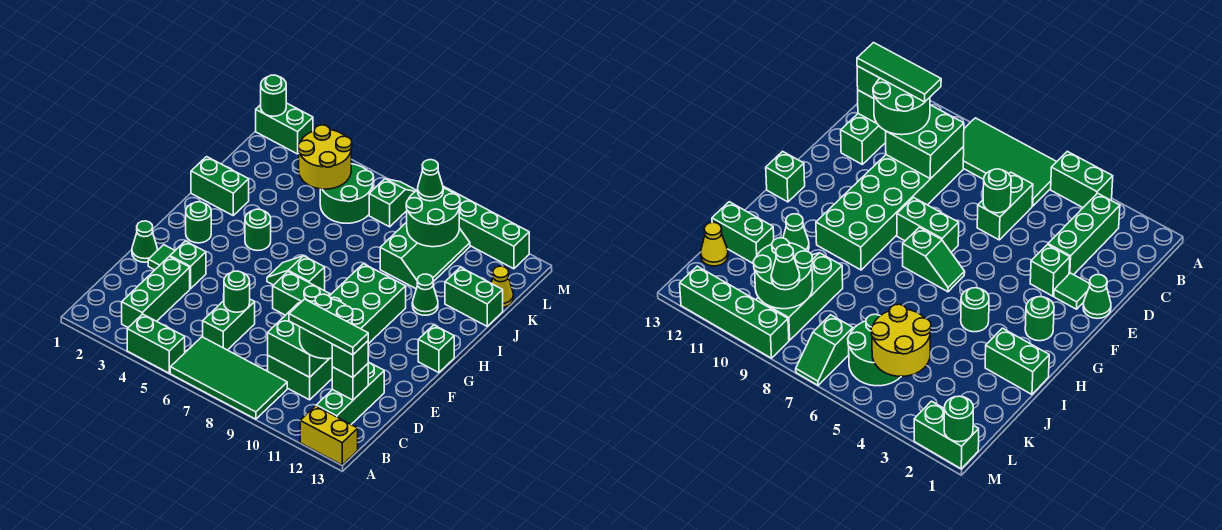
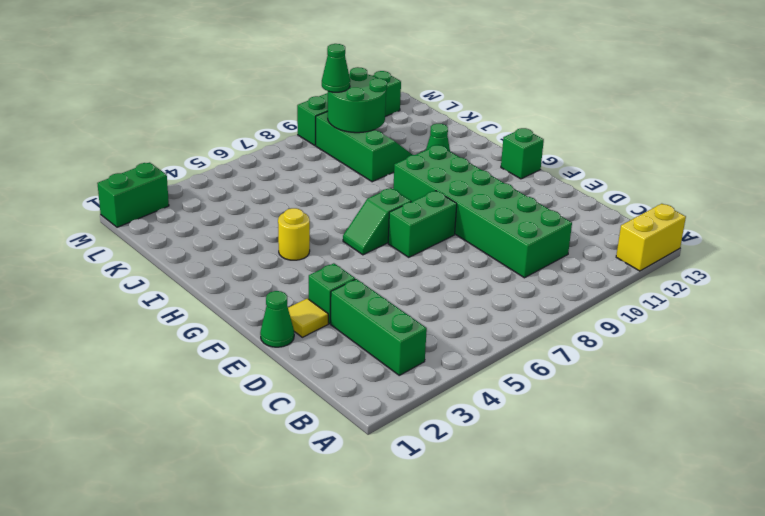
yellow 1x1 tile [288,298,328,337] -> green 1x1 tile [148,245,175,270]
yellow 1x1 round brick [278,208,310,260] -> green 1x1 round brick [245,209,271,251]
none -> green 1x2 brick [127,314,185,373]
none -> green 2x4 tile [170,337,287,419]
none -> green 1x3 brick [316,362,384,424]
none -> green 1x2 brick [203,299,255,350]

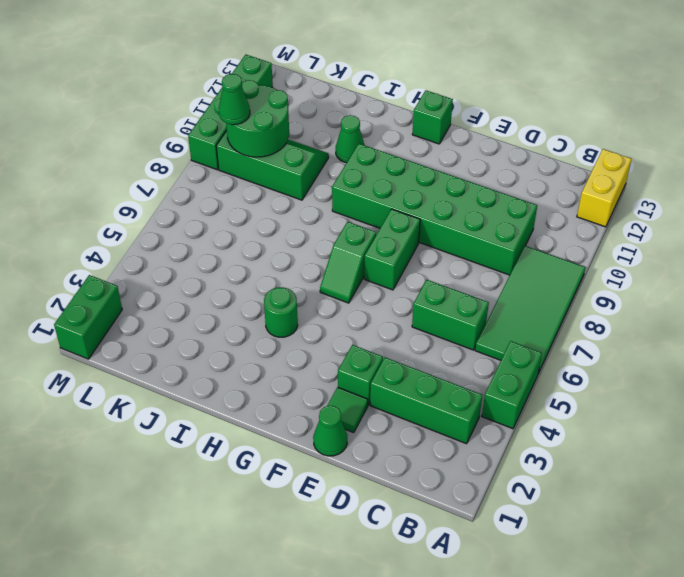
none -> green 1x3 brick [316,362,384,424]
none -> green 1x1 round brick [186,202,211,243]
none -> green 1x2 brick [191,157,249,215]
none -> green 1x2 brick [445,267,503,326]

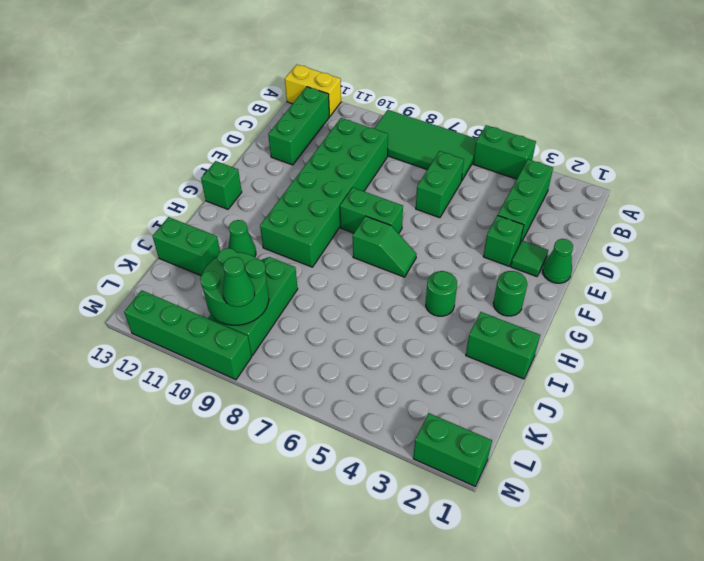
none -> green 2x2 round brick [320,164,374,223]
none -> yellow 1x1 cone [491,266,514,307]
none -> green 1x2 slope [369,179,417,227]
none -> green 2x2 brick [268,303,328,377]

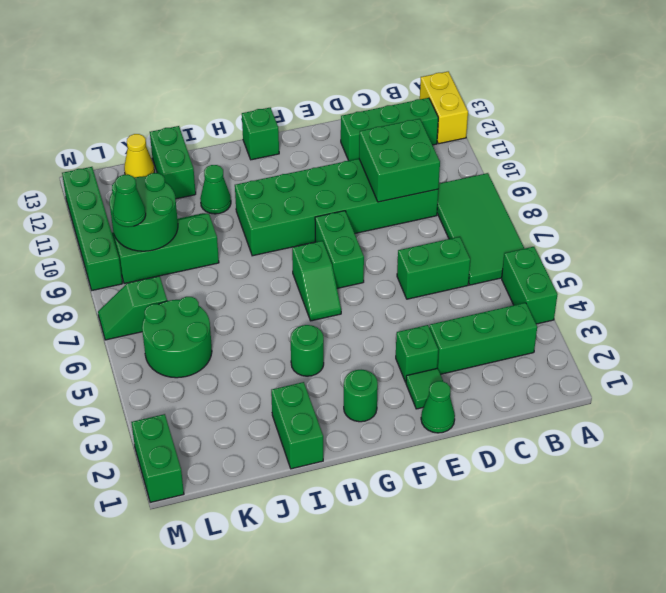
none -> green 1x1 brick [332,364,368,400]
none -> green 1x1 round brick [224,271,250,312]
none -> yellow 2x2 round brick [298,125,352,189]
none -> green 1x1 round brick [261,75,286,116]

